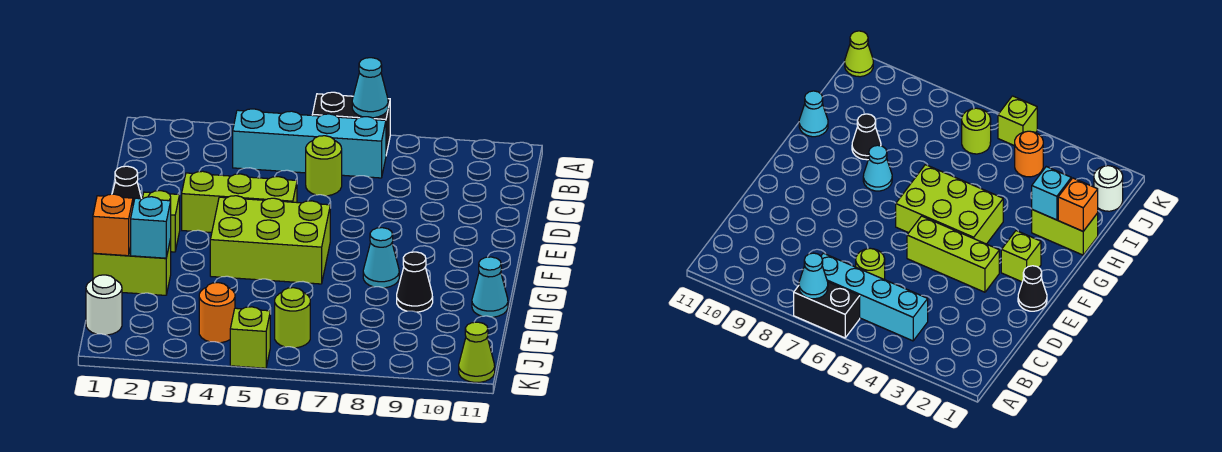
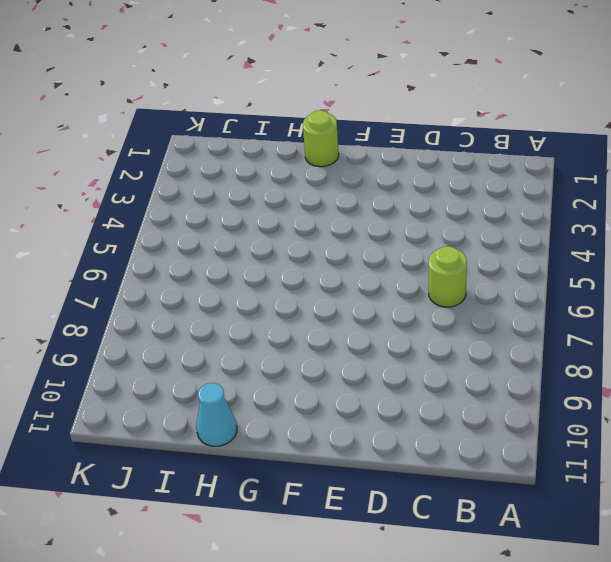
lime 1x1 round brick [303,110,339,167] -> lime 1x1 round brick moved to [275,288,310,348]
none -> black 1x2 brick [312,92,390,154]
none -> cyan 1x4 brick [233,109,386,178]
none -> black 1x1 cone [112,166,142,205]

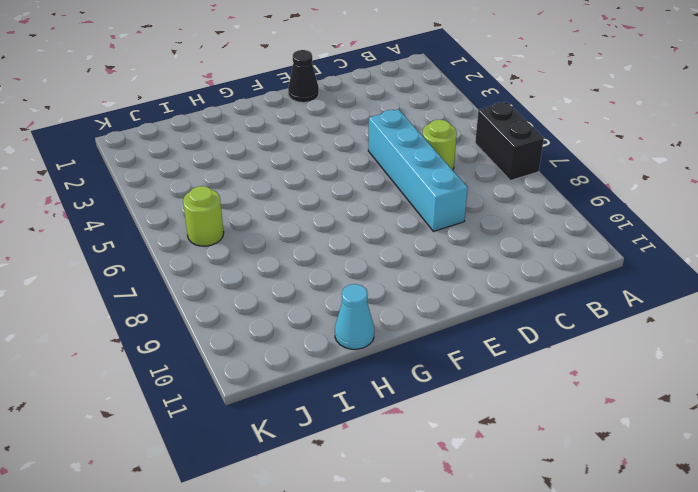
cyan 1x4 brick [368,109,468,231] -> cyan 1x4 brick moved to [233,109,386,178]
none -> lime 1x3 brick [182,171,297,233]
none -> lime 1x1 brick [142,191,180,252]
none -> lime 2x3 brick [210,196,330,284]

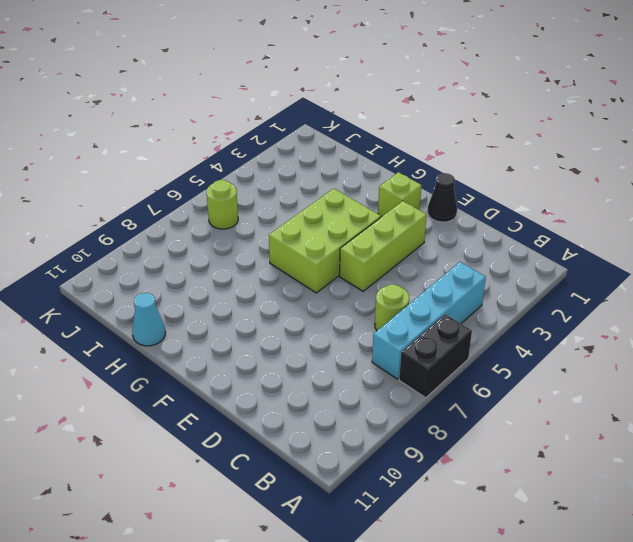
none -> cyan 1x1 cone [363,228,399,288]
none -> lime 1x2 brick [93,239,171,295]
none -> black 1x1 cone [397,252,433,312]

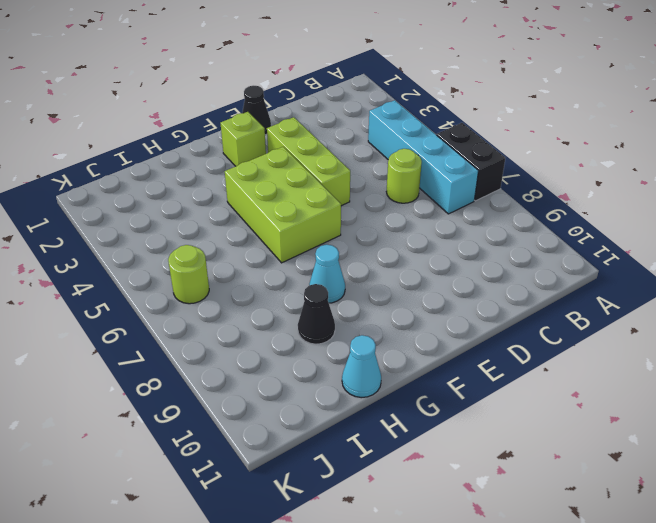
none -> lime 1x2 brick [93,239,171,295]
none -> white 1x1 round brick [86,275,122,335]
none -> orange 1x1 round brick [199,283,235,343]

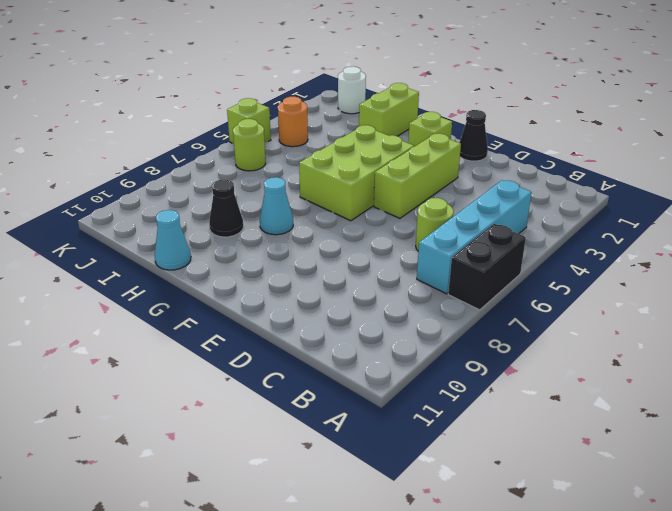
none -> lime 1x1 cone [459,322,495,382]
none -> cyan 1x1 cone [352,58,388,118]
none -> orange 1x1 brick [93,194,133,256]

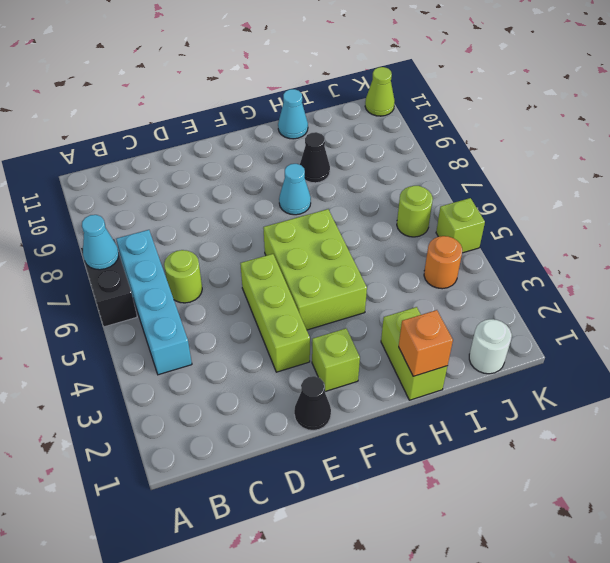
none -> cyan 1x1 brick [131,197,171,258]

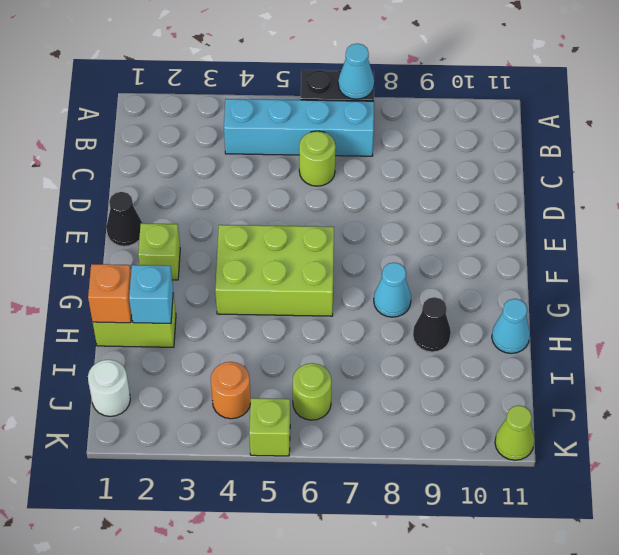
none -> lime 1x3 brick [182,171,297,233]

